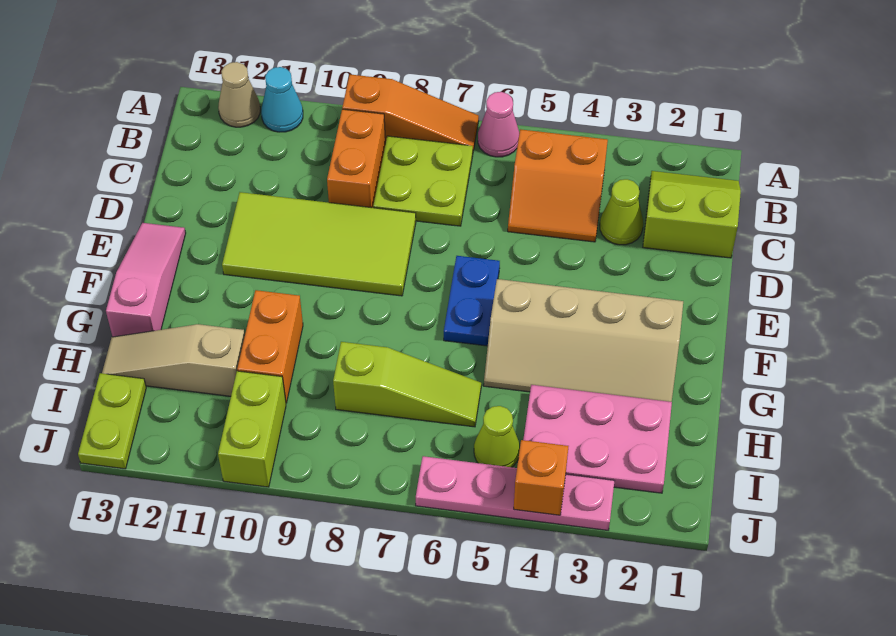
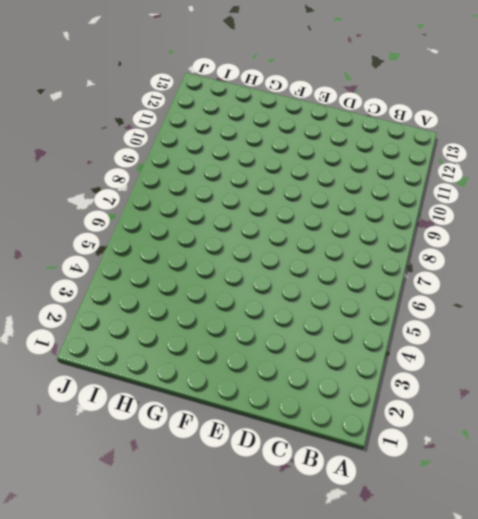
none -> pink 1x1 cone [478,92,519,157]
none -> orange 1x3 slope [342,74,479,151]
none -> cyan 1x1 cone [261,67,303,132]

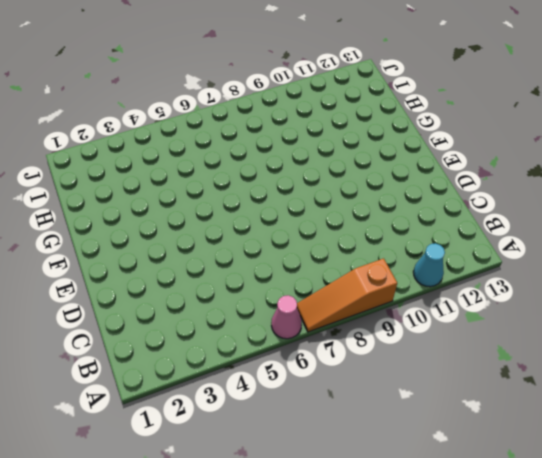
none -> tan 1x1 cone [218,62,260,127]
none -> lime 2x2 slope [643,171,741,258]
none -> orange 2x2 slope [508,129,608,242]

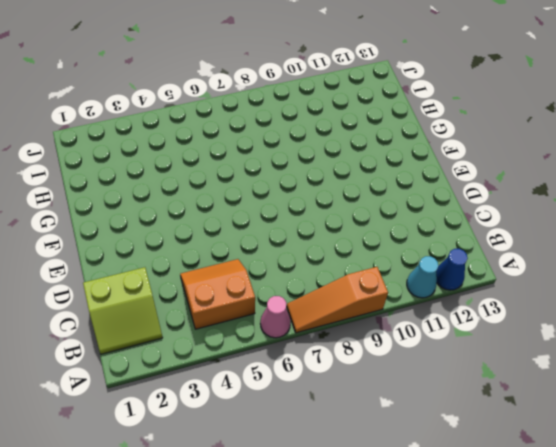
blue 1x1 cone [436,249,468,290] -> tan 1x1 cone [218,62,260,127]
none -> lime 2x2 plate [373,136,473,226]
none -> orange 1x2 brick [327,109,385,208]
none -> lime 1x1 cone [600,179,643,245]

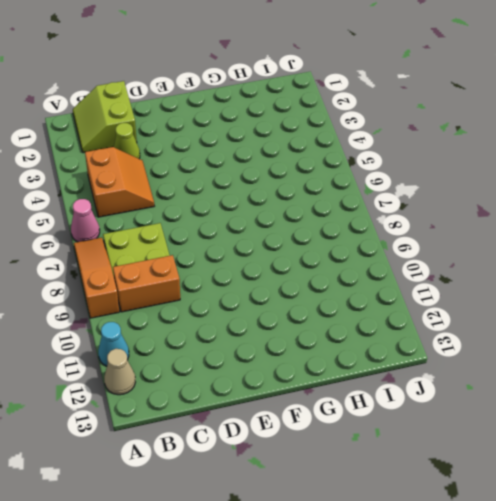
none -> lime 2x4 tile [222,192,416,296]
none -> blue 1x2 plate [444,256,500,346]
none -> pink 1x3 slope [106,223,186,337]

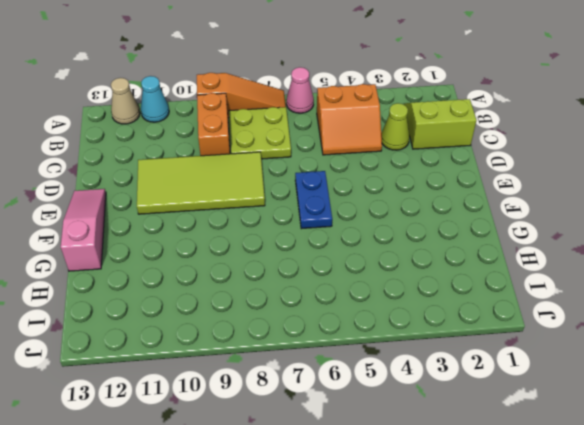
none -> tan 2x4 slope [484,279,683,402]
none -> orange 1x2 brick [237,290,303,403]
none -> pink 2x3 plate [523,385,672,493]

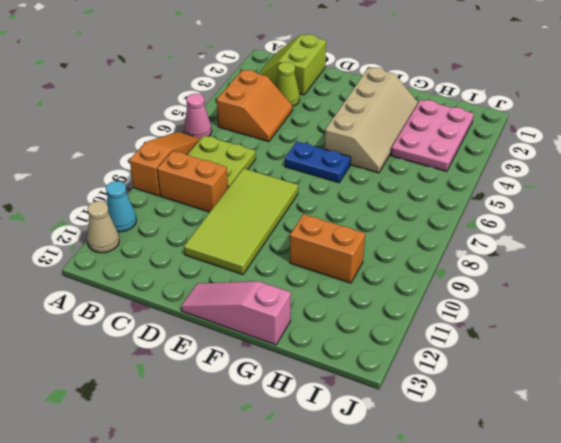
none -> lime 1x3 slope [333,342,481,427]
none -> tan 1x3 slope [102,324,245,396]
none -> lime 1x1 cone [474,406,520,467]

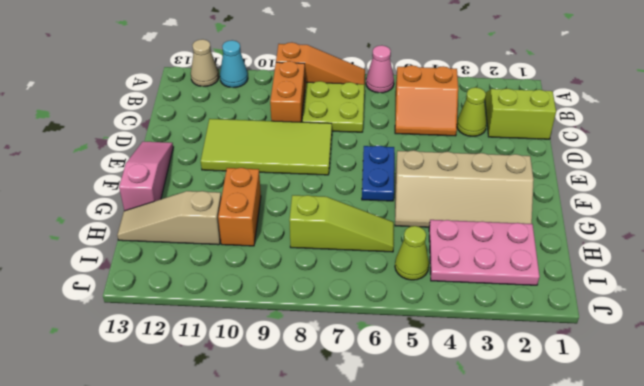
none -> lime 1x2 brick [218,371,286,487]
none -> lime 1x2 plate [78,373,146,469]
none -> pink 1x4 plate [416,456,614,530]

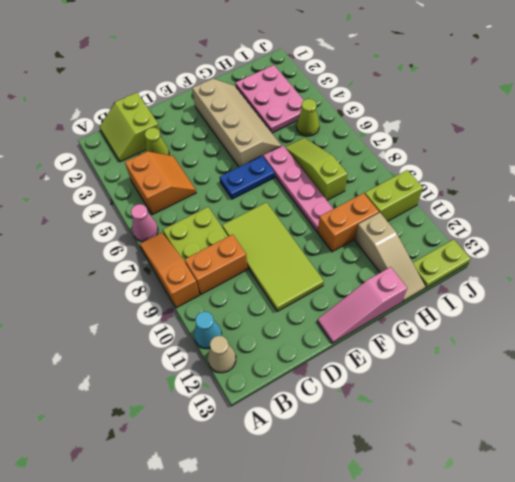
pink 1x4 plate [263,145,333,232] -> pink 1x4 plate moved to [416,456,614,530]
none -> orange 1x1 brick [514,440,568,515]

